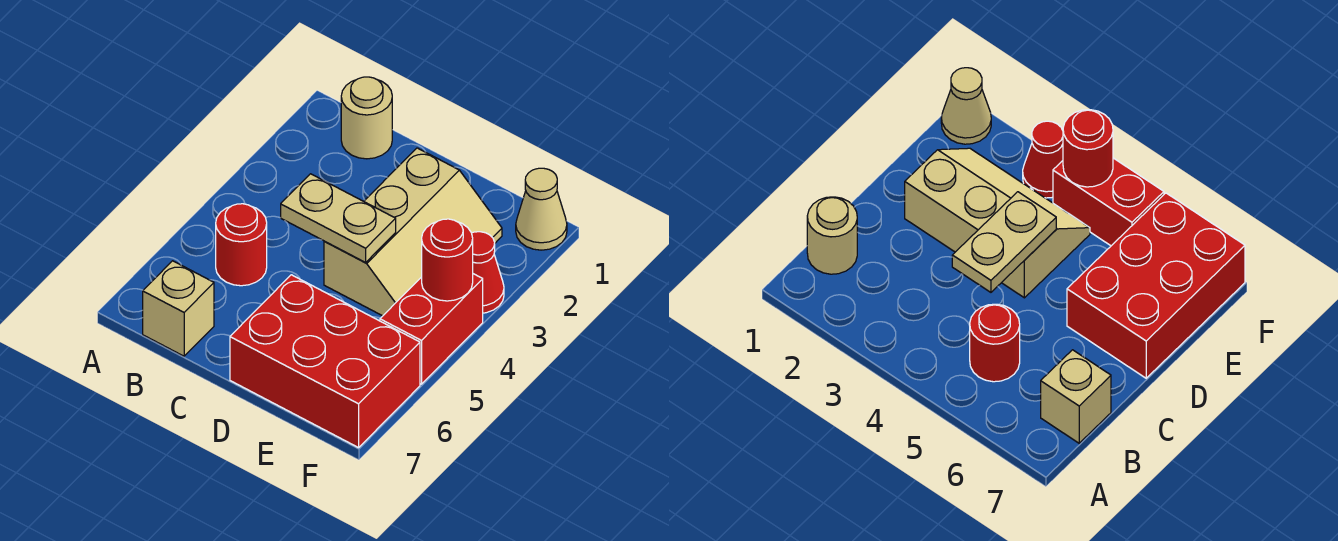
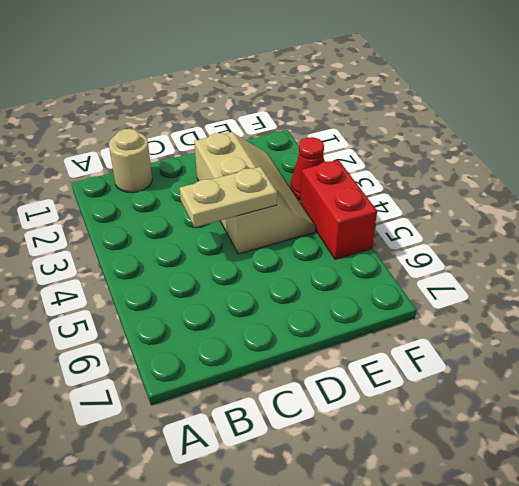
none -> red 1x1 round brick [216,204,267,286]
none -> tan 1x1 brick [143,261,214,356]

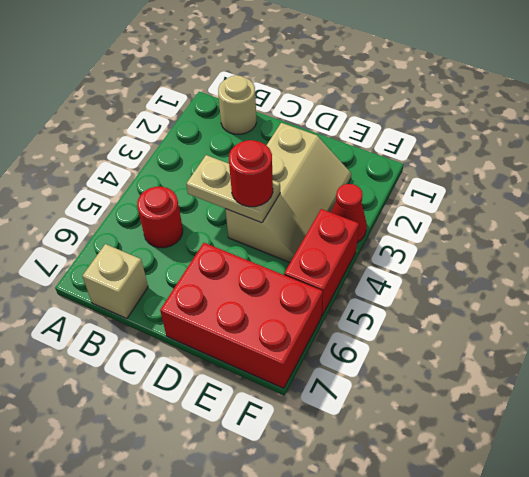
red 1x1 round brick [229,140,273,207] -> red 1x1 round brick moved to [422,219,473,301]
none -> tan 1x1 cone [516,168,567,250]

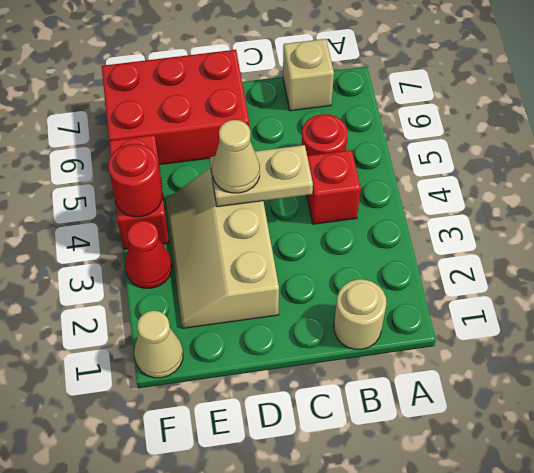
red 1x1 brick [307,150,361,224] -> none
tan 1x1 cone [212,120,260,193] -> none

